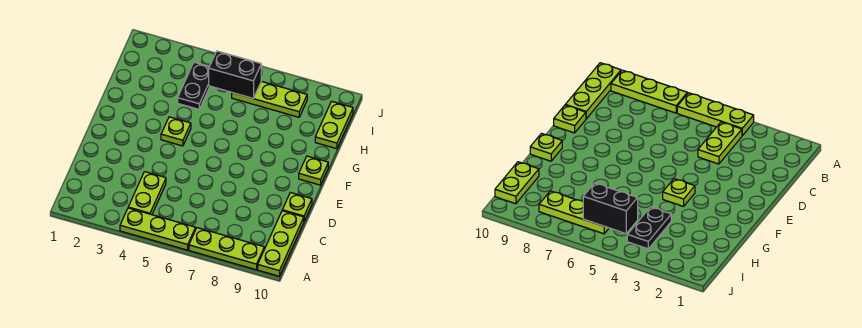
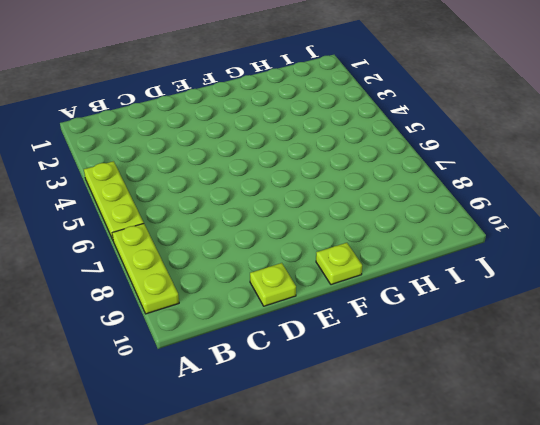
none -> lime 1x3 plate [258,211,304,276]
none -> lime 1x2 plate [128,172,166,215]

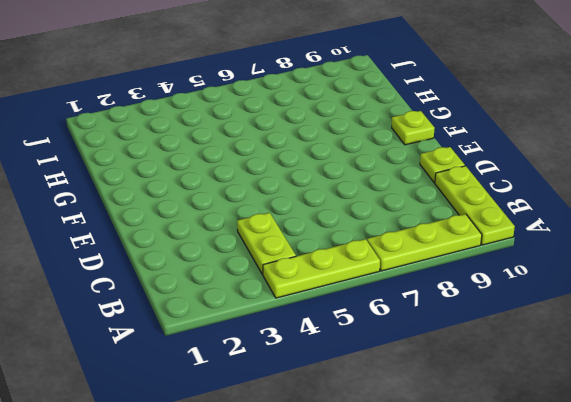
none -> lime 1x1 plate [161,117,191,146]
none -> black 1x2 plate [178,62,210,109]

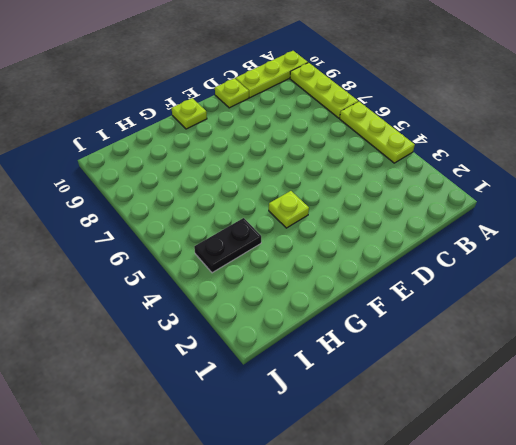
none -> lime 1x2 plate [128,172,166,215]
none -> lime 1x2 plate [315,101,353,149]

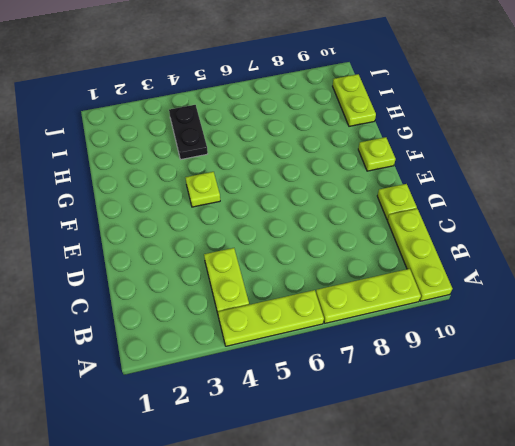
none -> lime 1x3 plate [232,81,307,117]
none -> black 1x2 brick [209,51,261,99]

